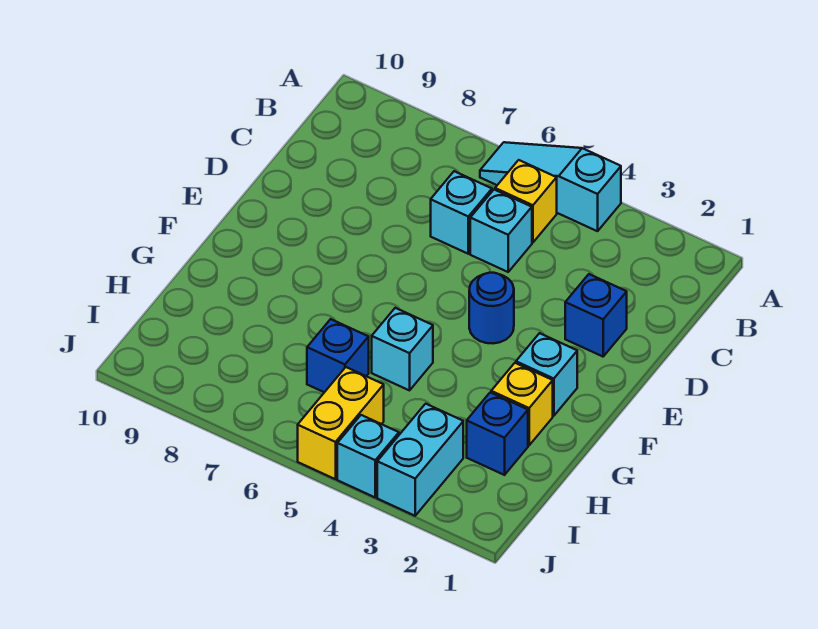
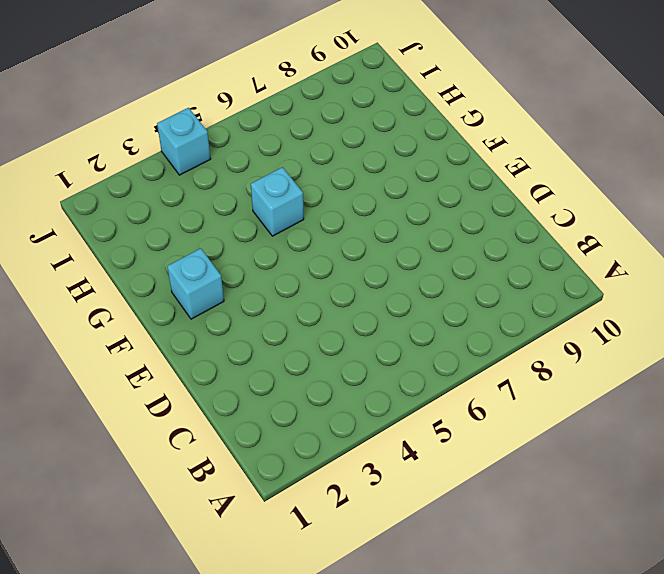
none -> cyan 1x3 slope [480,142,621,231]
none -> yellow 1x1 brick [495,160,557,243]
none -> cyan 1x1 brick [470,190,532,272]

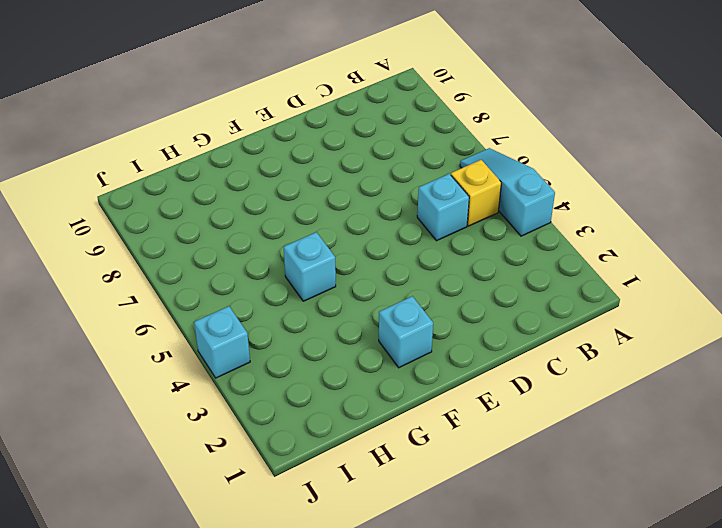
none -> cyan 1x1 brick [431,171,492,254]
none -> blue 1x1 brick [565,274,627,357]
none -> blue 1x1 round brick [469,273,514,343]

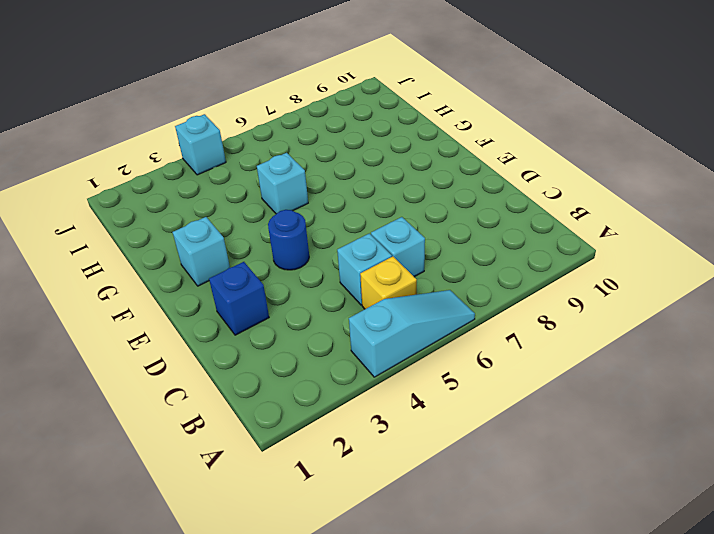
none -> yellow 1x1 brick [491,363,553,445]
none -> blue 1x1 brick [467,392,528,475]
none -> blue 1x1 brick [307,319,369,392]

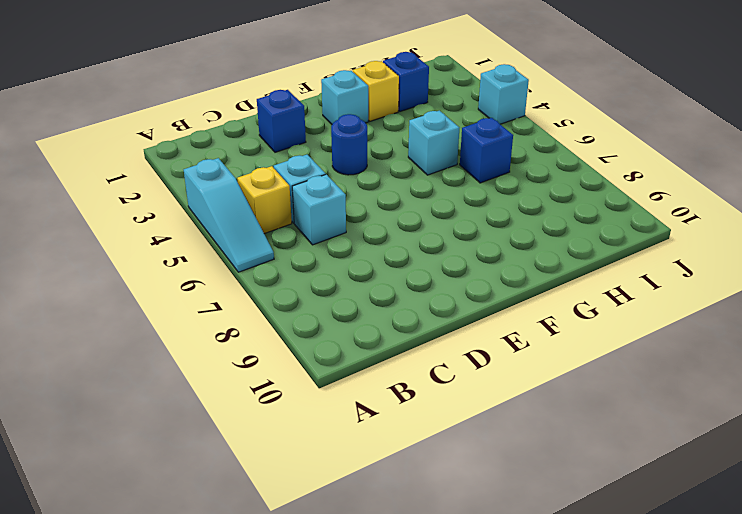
none -> cyan 1x2 brick [377,404,463,516]
none -> yellow 1x2 brick [298,367,384,479]

